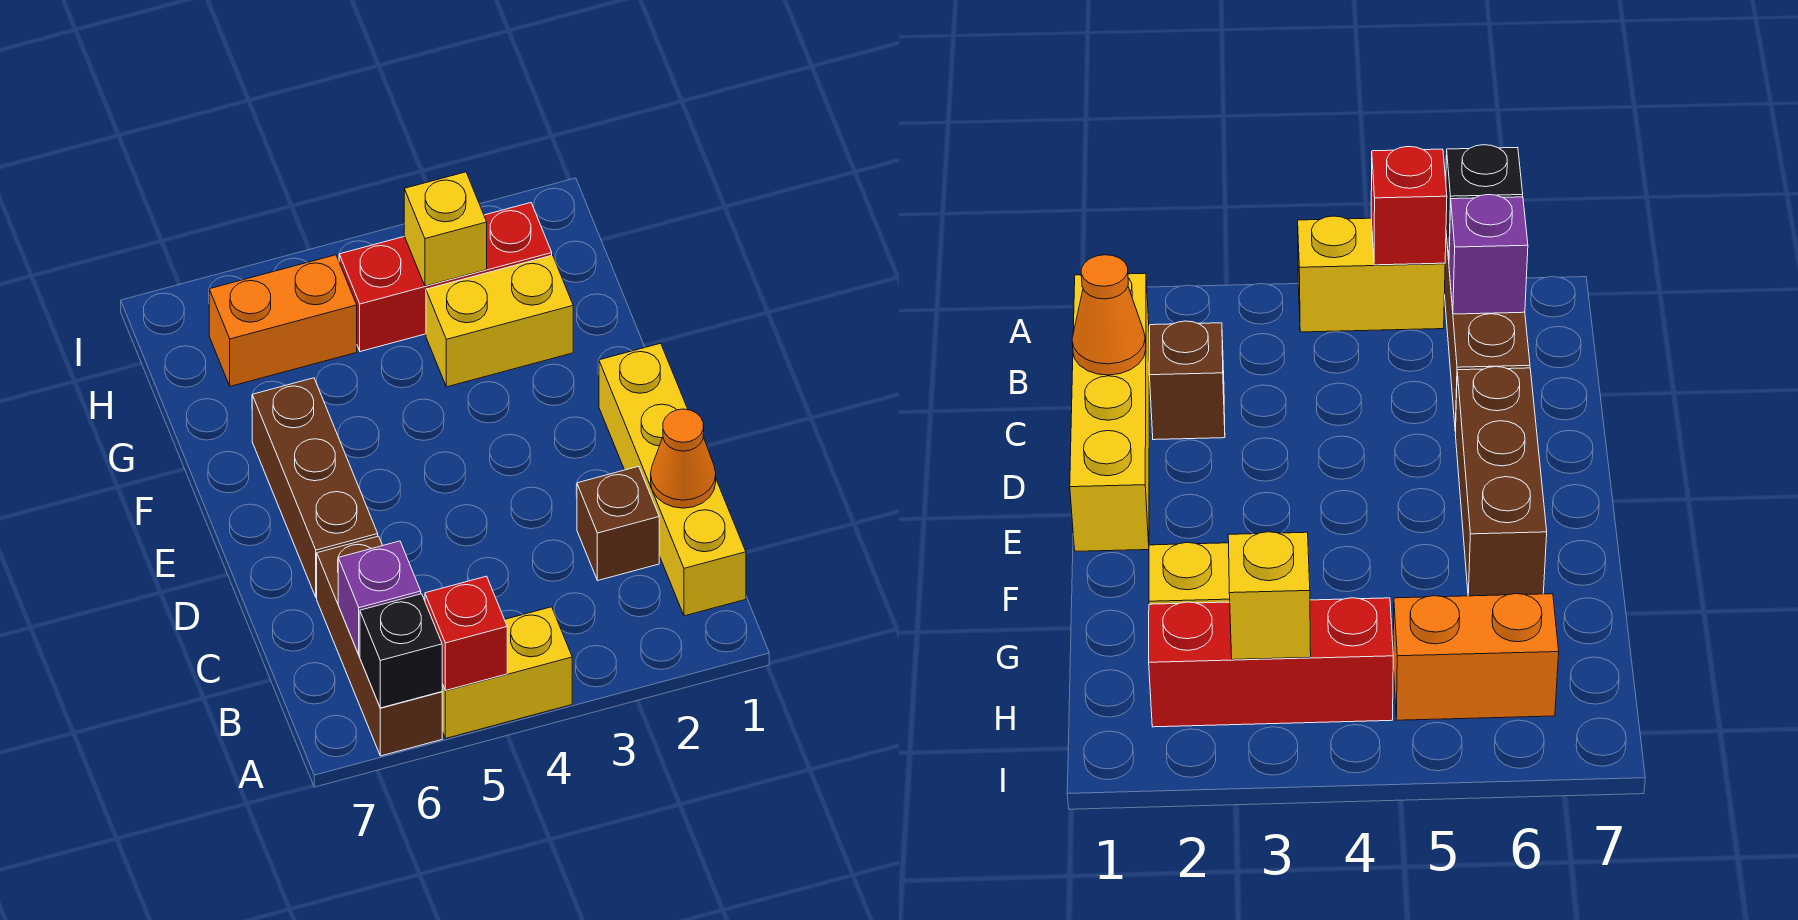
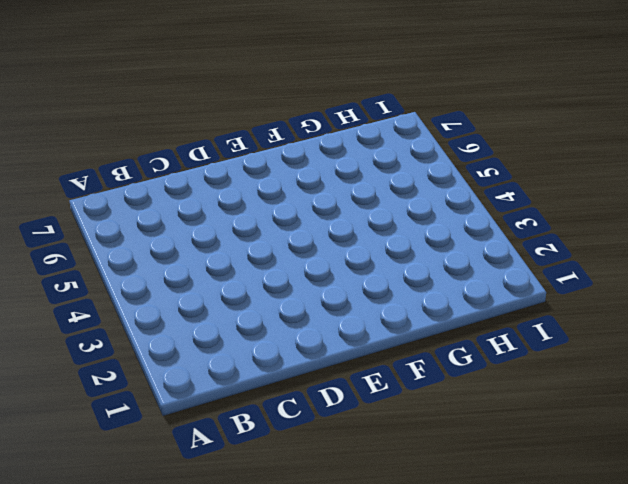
none -> yellow 1x2 brick [442,607,572,738]
none -> brown 1x3 brick [317,536,442,756]
none -> yellow 1x4 brick [599,343,746,616]

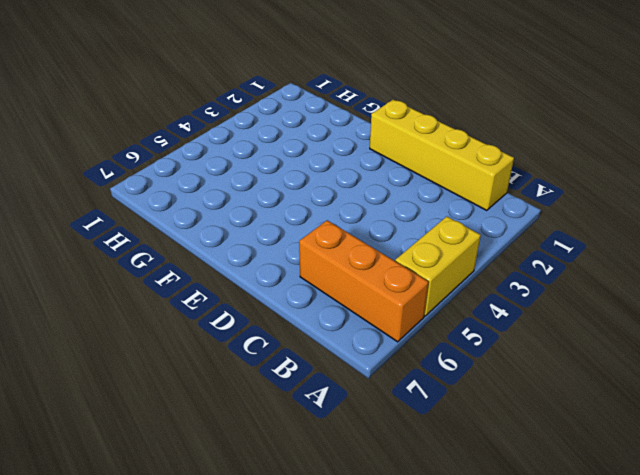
orange 1x3 brick [299,220,428,342] -> brown 1x3 brick [317,536,442,756]
none -> brown 1x1 brick [577,466,659,580]
none -> brown 1x3 brick [252,378,378,598]
none -> yellow 1x2 brick [426,255,573,387]

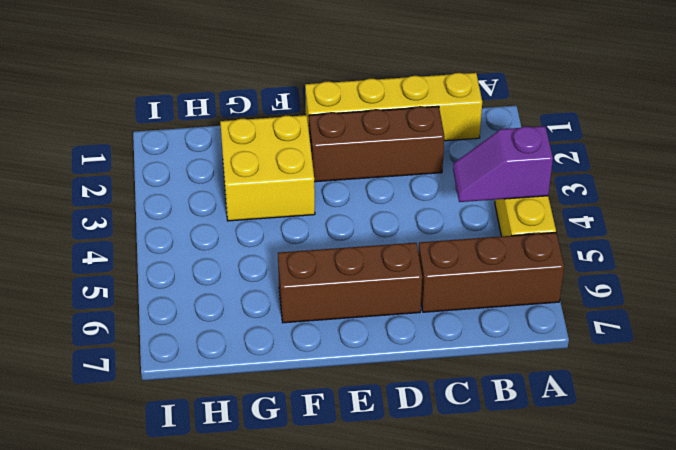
purple 1x2 slope [453,126,553,202] -> none
brown 1x3 brick [309,106,445,182] -> brown 1x1 brick [577,466,659,580]
yellow 2x2 brick [220,115,315,221] -> yellow 1x2 brick [426,255,573,387]
none -> red 1x3 brick [339,203,552,352]
none -> orange 1x2 brick [209,255,357,386]
none -> red 1x1 brick [425,576,507,691]

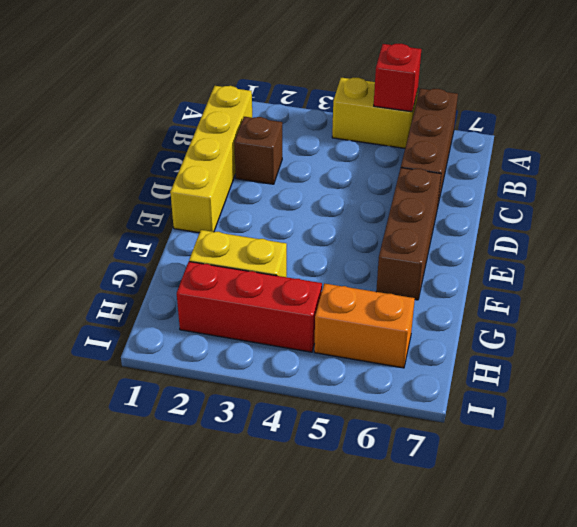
none -> black 1x1 brick [360,594,442,708]
none -> purple 1x1 brick [338,541,421,655]
none -> orange 1x1 cone [651,409,716,508]

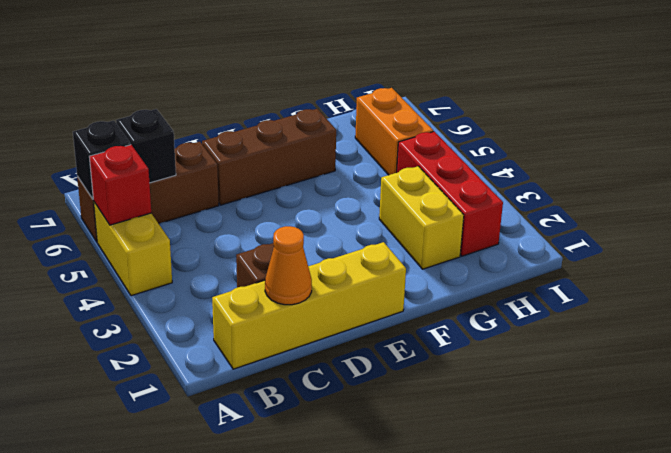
black 1x1 brick [116,109,176,183] -> purple 1x1 brick [338,541,421,655]
none -> yellow 1x1 brick [404,172,487,286]

